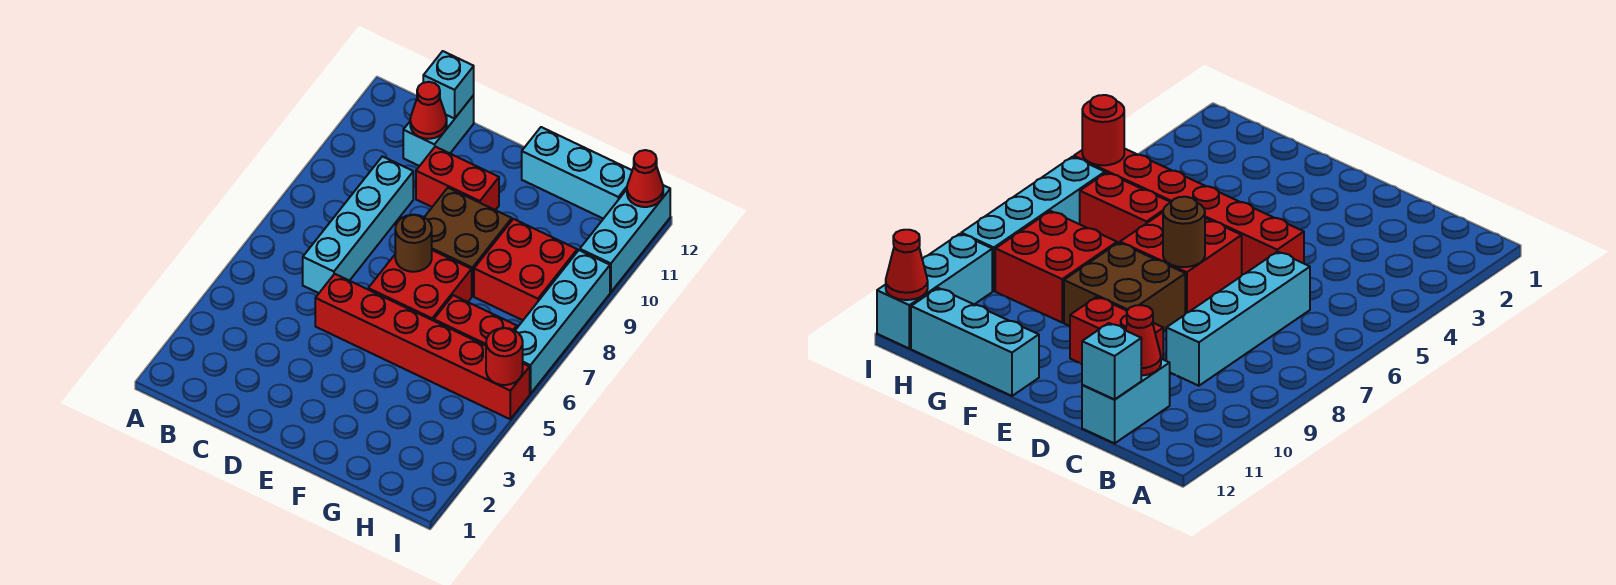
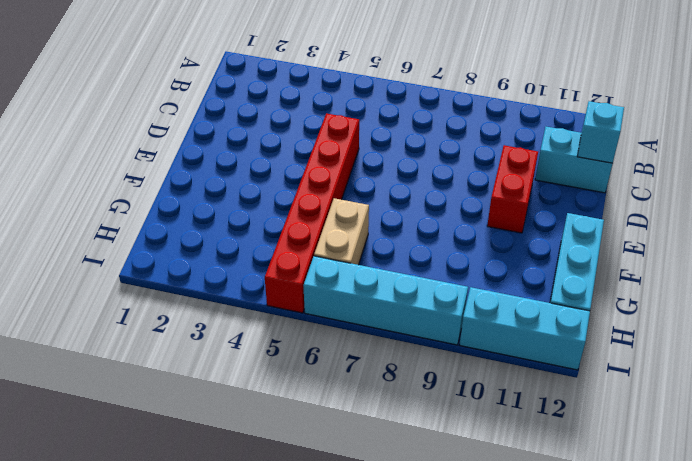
tan 1x2 brick [314,198,369,265] -> red 1x2 brick [434,295,517,346]
none -> cyan 1x4 brick [303,156,413,293]
none -> red 2x2 brick [368,250,472,321]
none -> brown 2x2 brick [424,188,512,296]

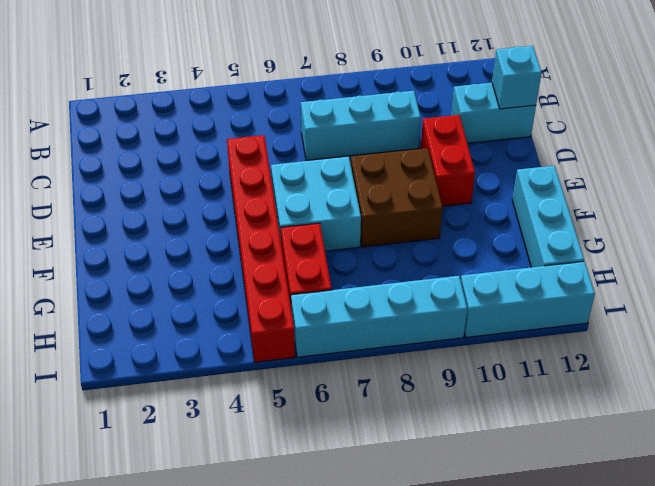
cyan 1x3 brick [301,91,421,160] -> cyan 1x4 brick [303,156,413,293]
cyan 2x2 brick [271,157,361,251] -> red 2x2 brick [368,250,472,321]
none -> red 2x2 brick [474,219,577,320]
none -> red 1x1 cone [410,82,447,139]
none -> brown 1x1 round brick [395,215,432,272]

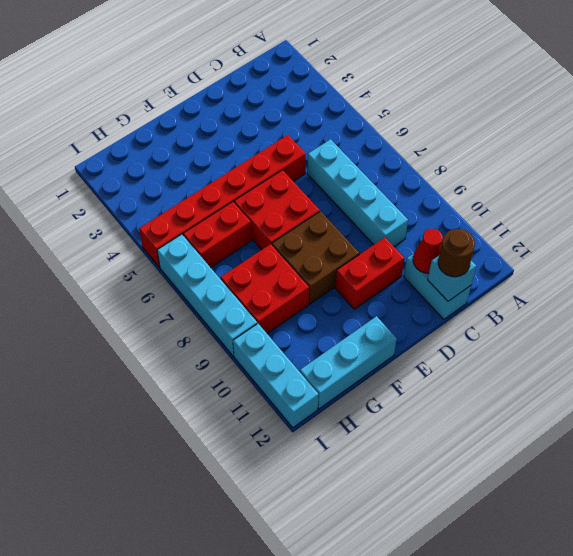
brown 1x1 round brick [438,229,475,277] -> brown 1x1 round brick moved to [395,215,432,272]
none -> red 1x1 round brick [486,328,523,385]
none -> red 1x1 cone [627,150,663,207]

